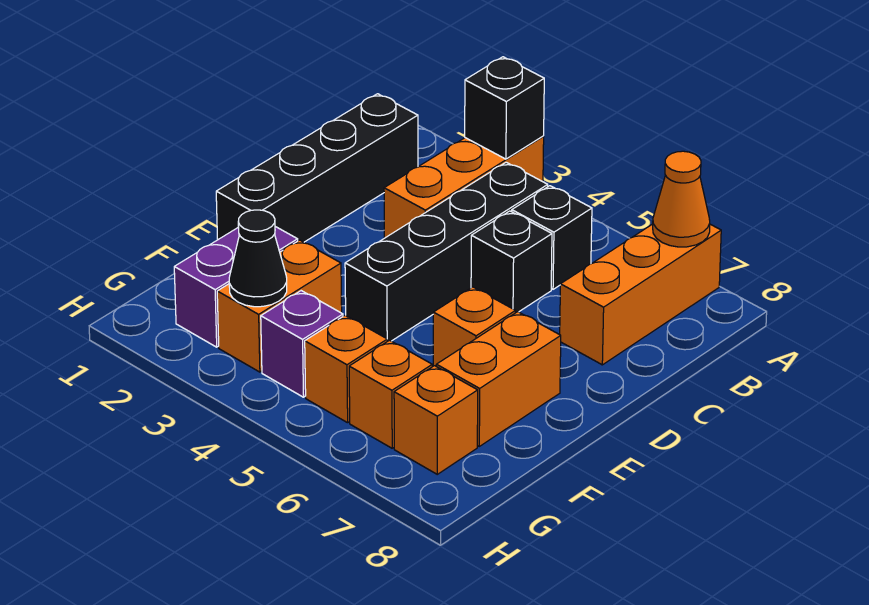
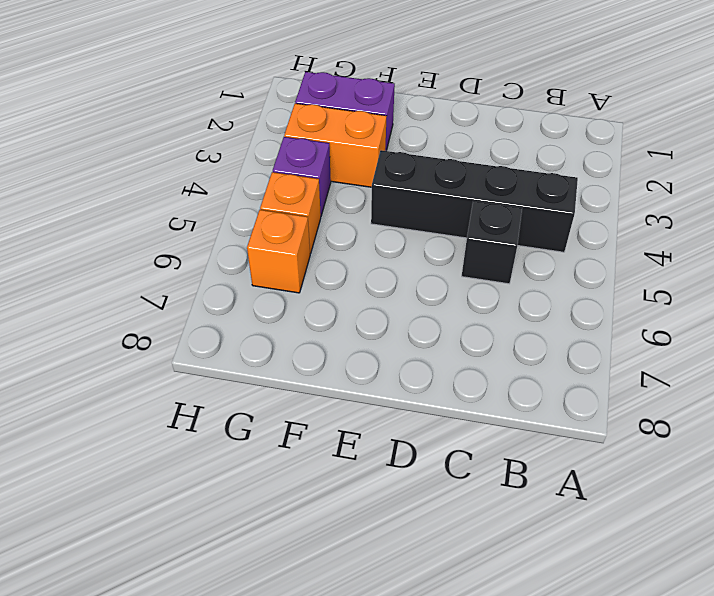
none -> orange 1x3 brick [384,136,544,238]
none -> orange 1x3 brick [560,224,721,365]
none -> black 1x4 brick [216,94,418,242]

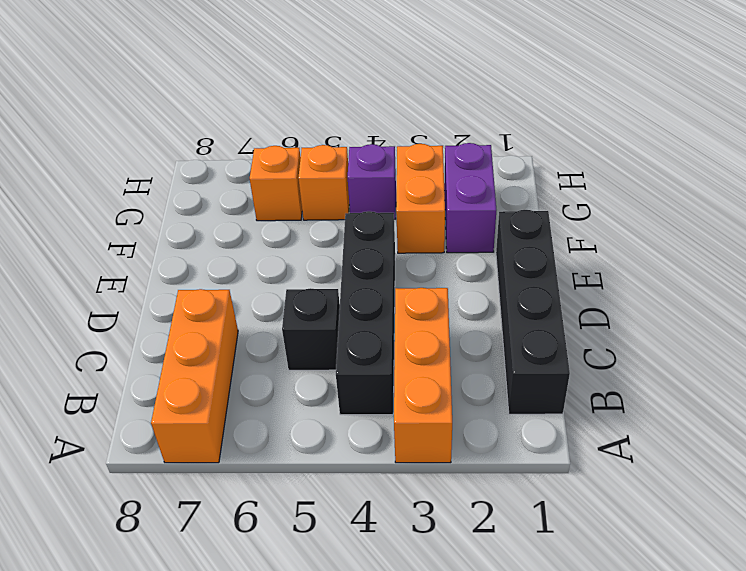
none -> black 1x1 brick [512,186,592,289]
none -> orange 1x1 brick [433,287,515,366]
none -> orange 1x2 brick [436,312,561,446]

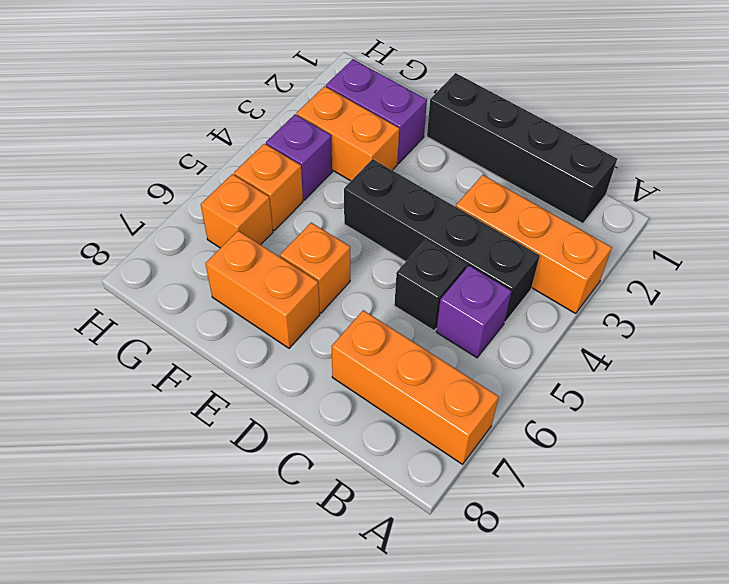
purple 1x1 brick [436,266,512,358] -> black 1x1 brick [512,186,592,289]
none -> orange 1x1 brick [394,366,478,474]
none -> black 1x1 brick [465,57,544,159]
none -> orange 1x1 cone [653,151,710,247]

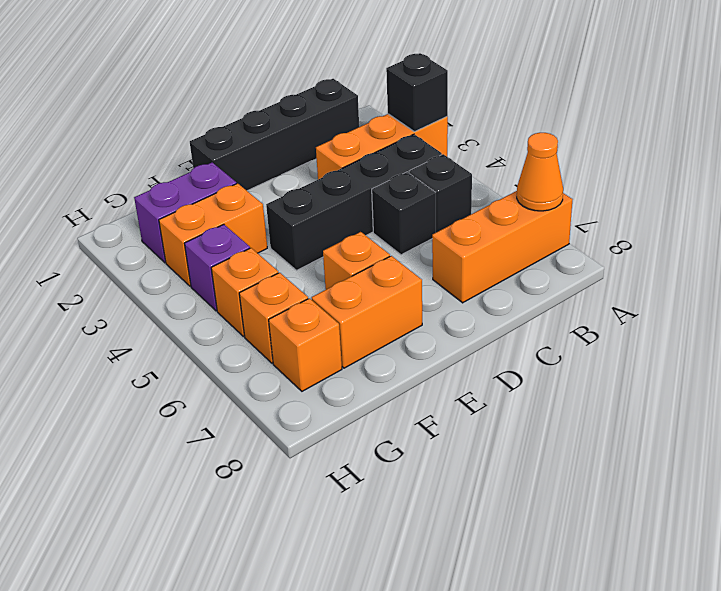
none -> black 1x1 cone [229,210,287,307]

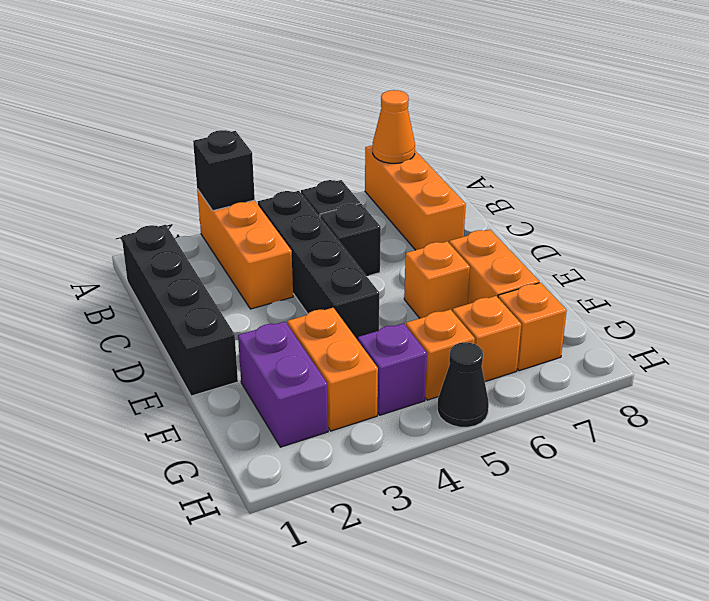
black 1x1 cone [438,342,489,427] -> black 1x1 cone moved to [229,210,287,307]

